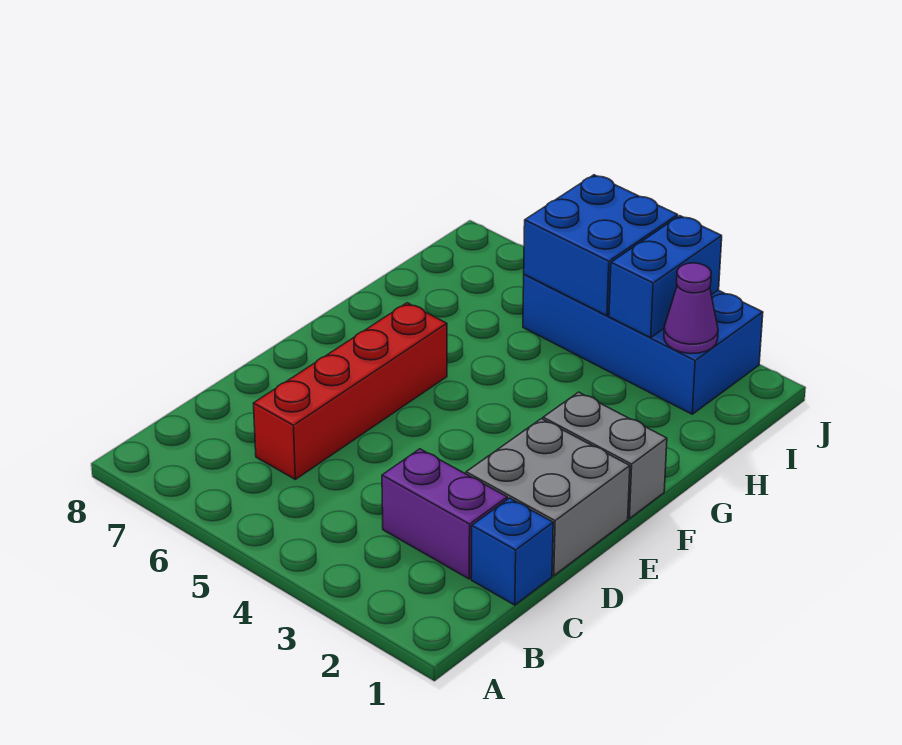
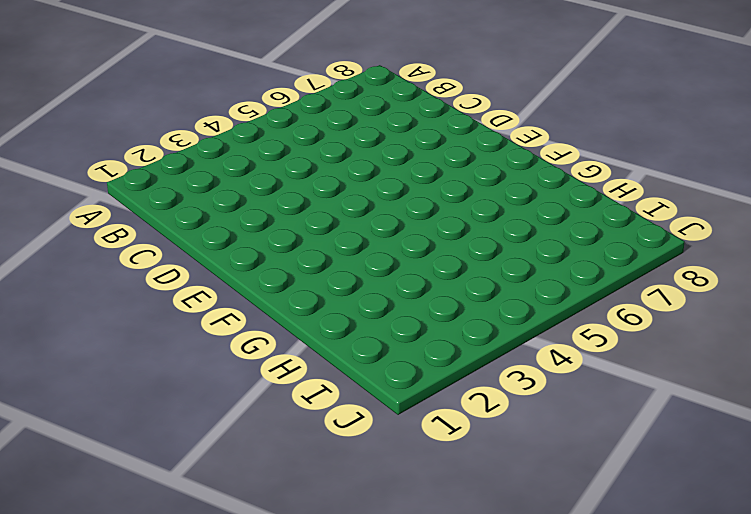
none -> blue 1x1 brick [471,498,553,605]
none -> purple 1x2 brick [382,449,507,579]

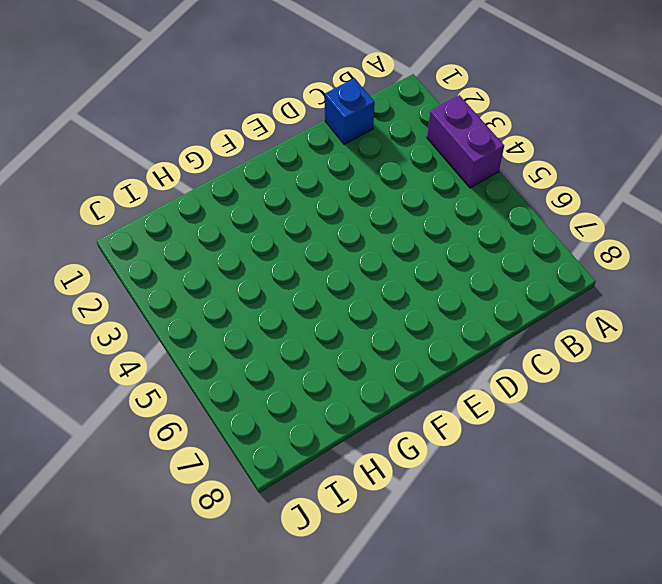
purple 1x2 brick [427,95,504,188] -> purple 1x2 brick moved to [382,449,507,579]
none -> red 1x4 brick [254,303,447,479]
none -> grey 2x2 brick [466,419,630,576]

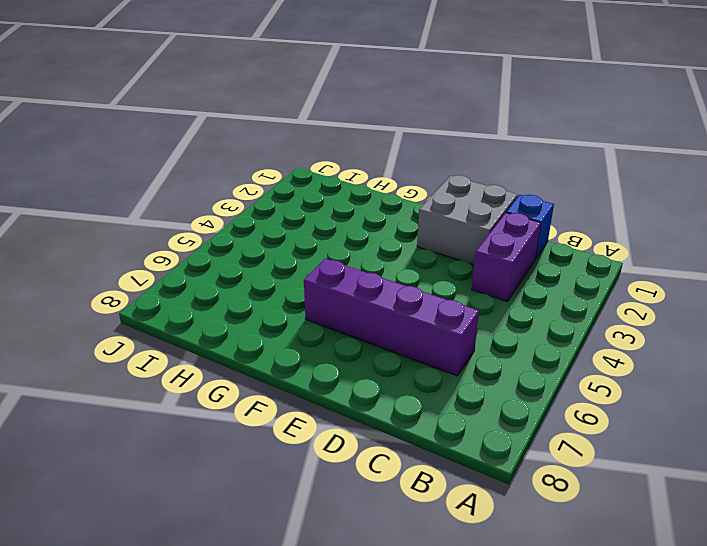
purple 1x4 brick [304,259,479,376] -> red 1x4 brick [254,303,447,479]
none -> grey 1x2 brick [543,392,667,519]
none -> blue 2x4 brick [523,274,763,414]

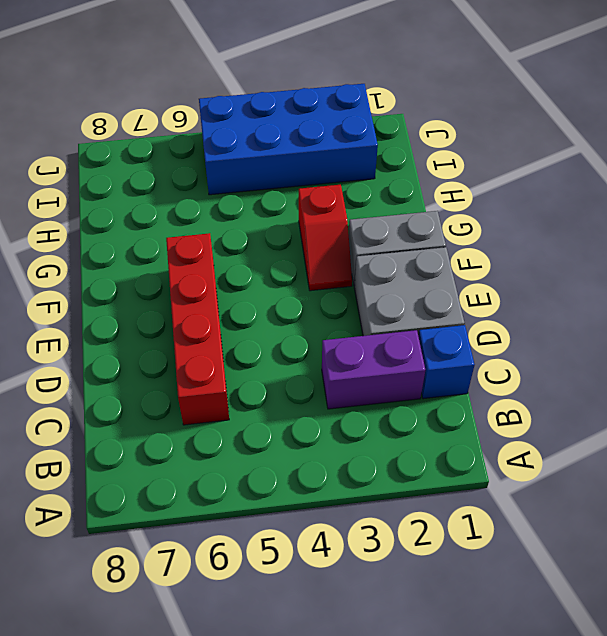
red 1x2 slope [299,185,352,291] -> none
none -> purple 1x1 cone [664,263,718,354]
none -> blue 1x2 brick [609,216,722,338]

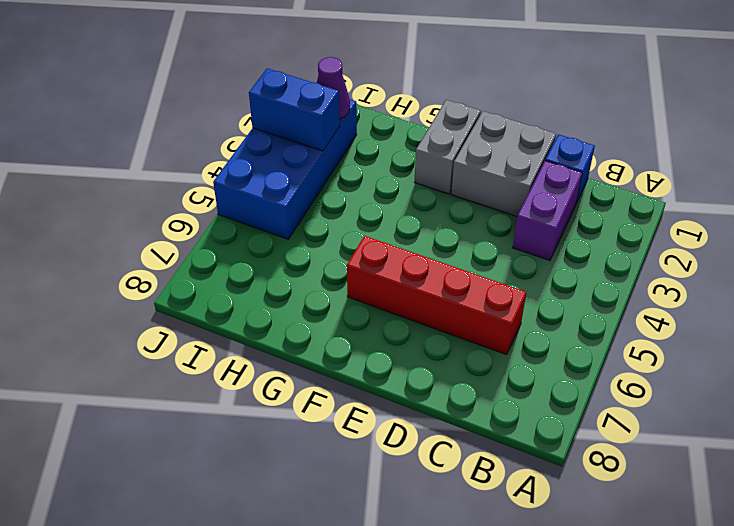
none -> blue 2x2 brick [524,175,678,316]

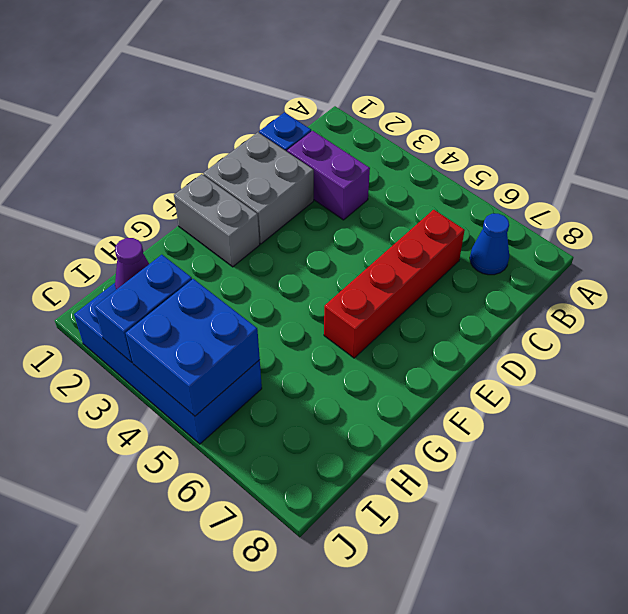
blue 1x1 cone [470,214,509,275] -> none

